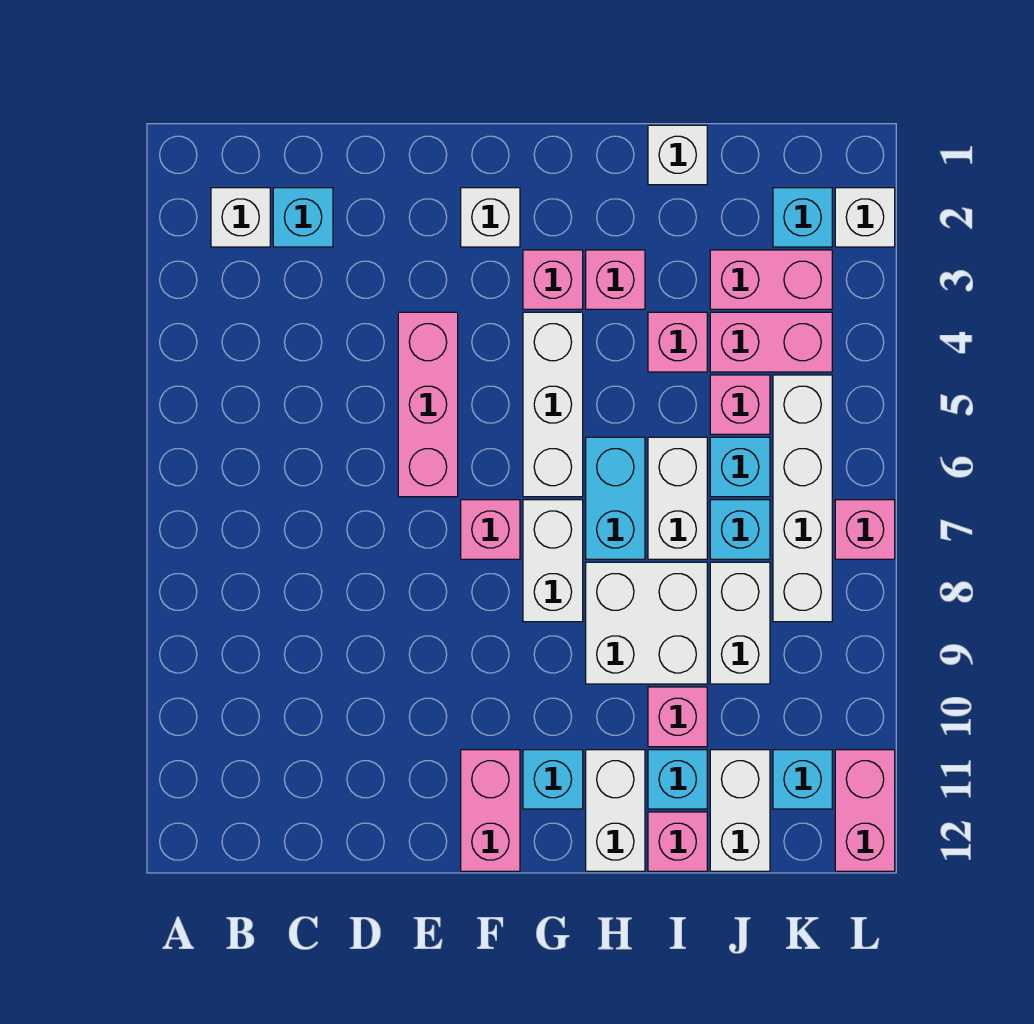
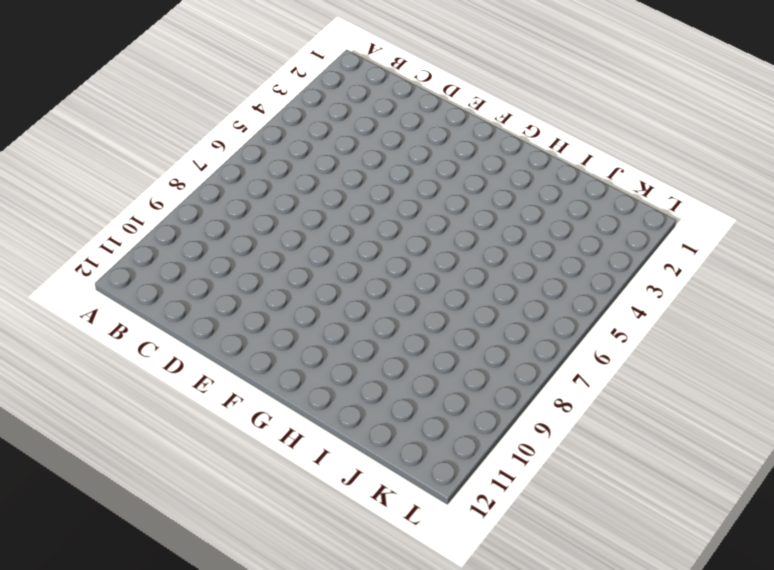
none -> white 1x1 brick [211,188,270,247]
none -> cyan 1x1 brick [273,188,333,247]
none -> pink 1x3 brick [398,312,458,497]
none -> white 1x1 brick [461,188,520,247]

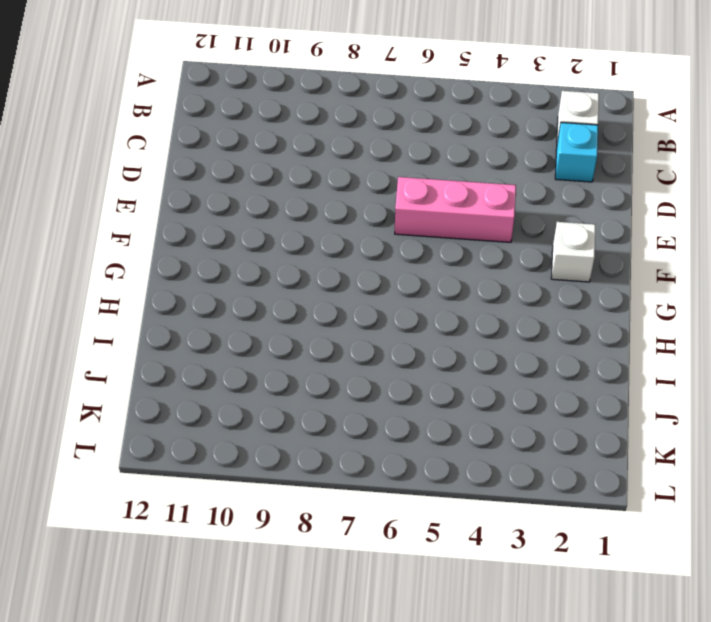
none -> pink 1x1 brick [461,500,520,559]
none -> pink 1x2 brick [461,750,520,871]
none -> pink 1x1 brick [523,250,583,309]
none -> white 1x3 brick [523,312,583,497]

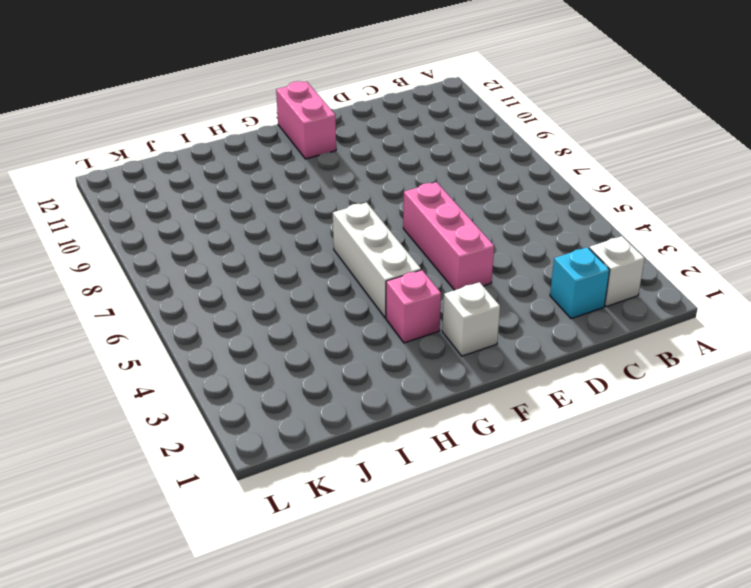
none -> pink 1x1 brick [461,500,520,559]
none -> white 1x2 brick [523,500,583,622]
none -> cyan 1x1 brick [523,750,583,809]
none -> pink 1x1 brick [586,250,645,309]

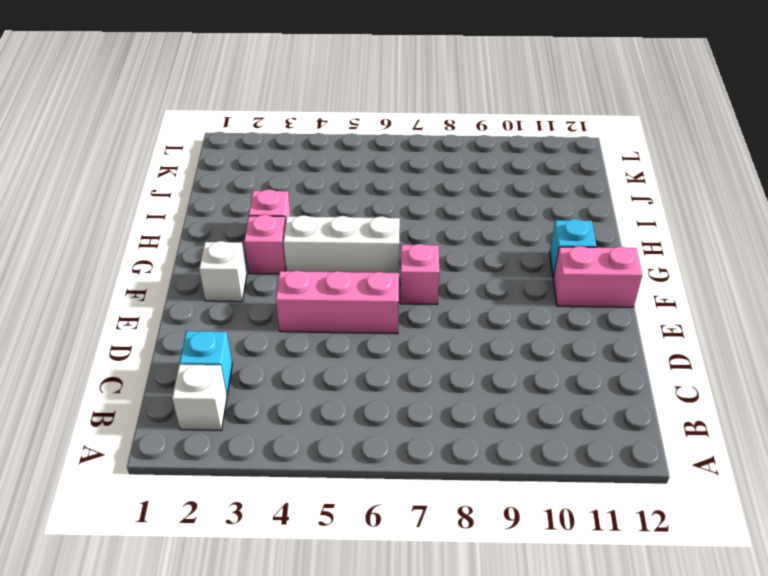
none -> white 1x2 brick [523,500,583,622]
none -> cyan 1x2 brick [586,437,645,559]
none -> white 2x2 brick [586,562,707,684]
none -> white 1x2 brick [586,750,645,871]

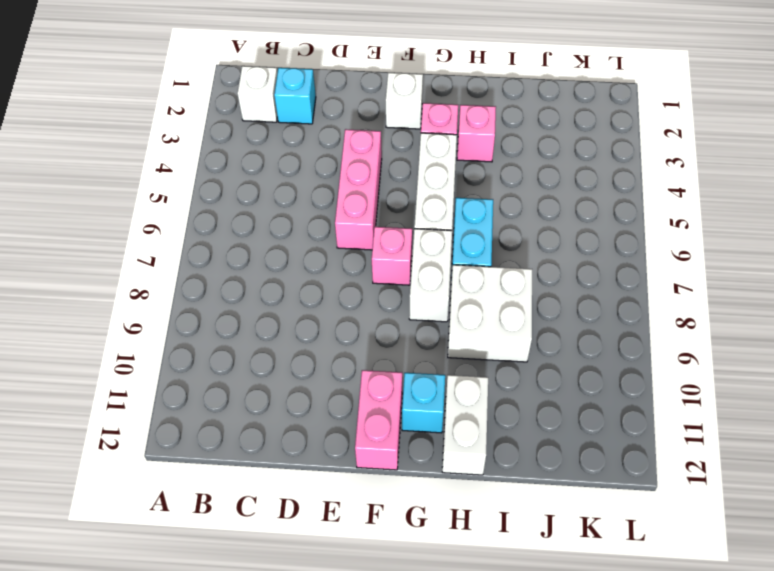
none -> white 1x1 brick [648,125,707,185]
none -> pink 1x1 brick [648,312,707,372]
none -> white 1x2 brick [648,437,707,559]
none -> pink 1x1 brick [648,687,707,747]

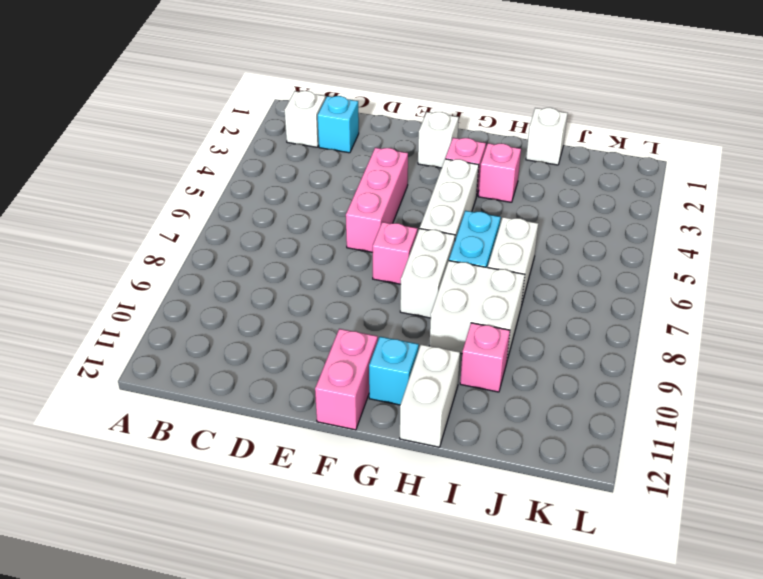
none -> pink 1x1 brick [648,312,707,372]
none -> cyan 1x1 brick [648,750,707,809]
none -> pink 1x1 brick [648,812,707,871]
none -> pink 1x2 brick [710,250,832,309]

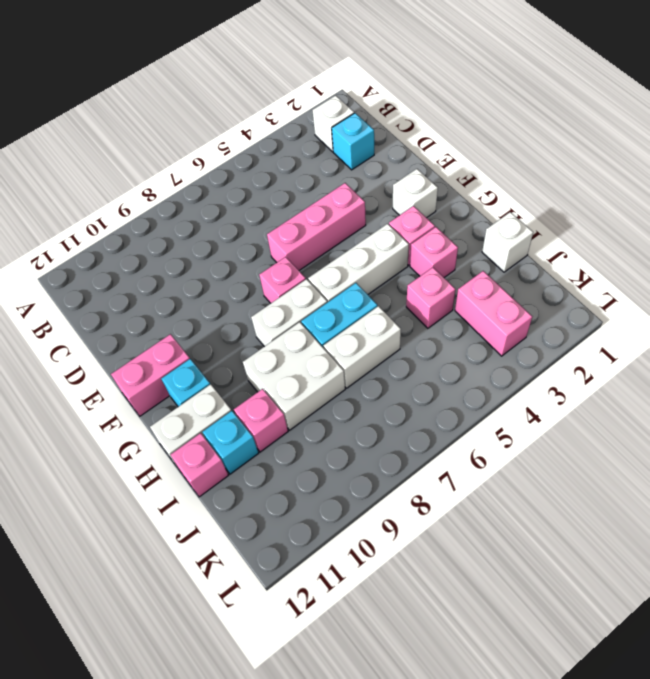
none -> pink 1x2 brick [710,312,832,372]
none -> pink 1x1 brick [710,375,770,434]
none -> cyan 1x1 brick [710,437,770,497]
none -> cyan 1x1 brick [710,500,770,559]

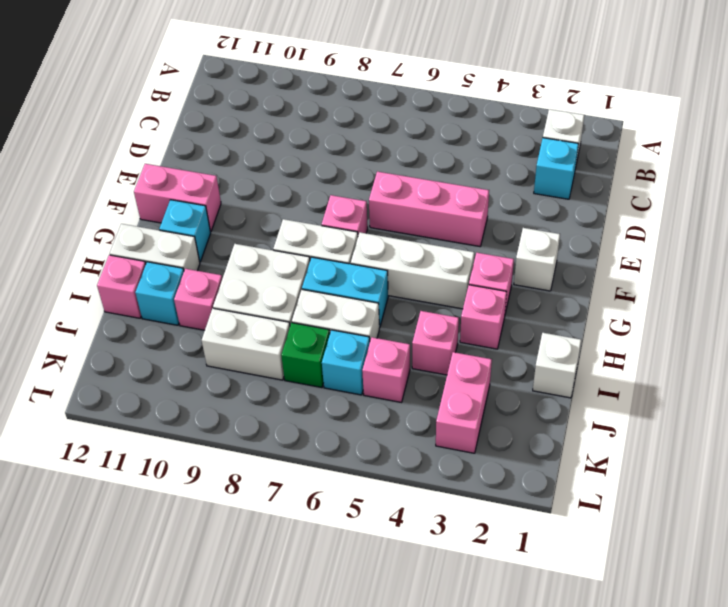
green 1x1 brick [281,323,330,388] -> cyan 1x1 brick [710,500,770,559]
none -> pink 1x2 brick [710,312,832,372]
none -> white 1x2 brick [710,750,770,871]
none -> cyan 1x1 brick [773,188,832,247]
none -> white 1x4 brick [773,375,832,622]

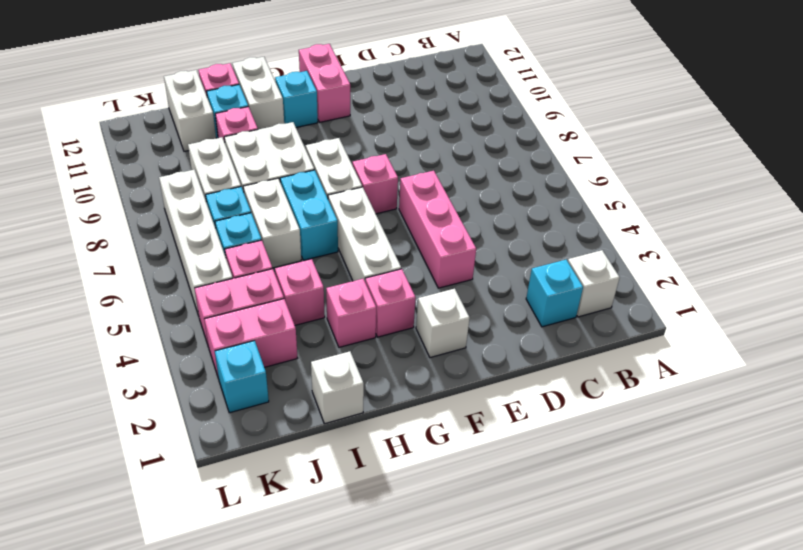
none -> cyan 1x1 brick [773,750,832,809]
none -> white 1x1 brick [835,188,895,247]
none -> pink 1x1 brick [835,500,895,559]
none -> pink 1x2 brick [835,750,895,871]

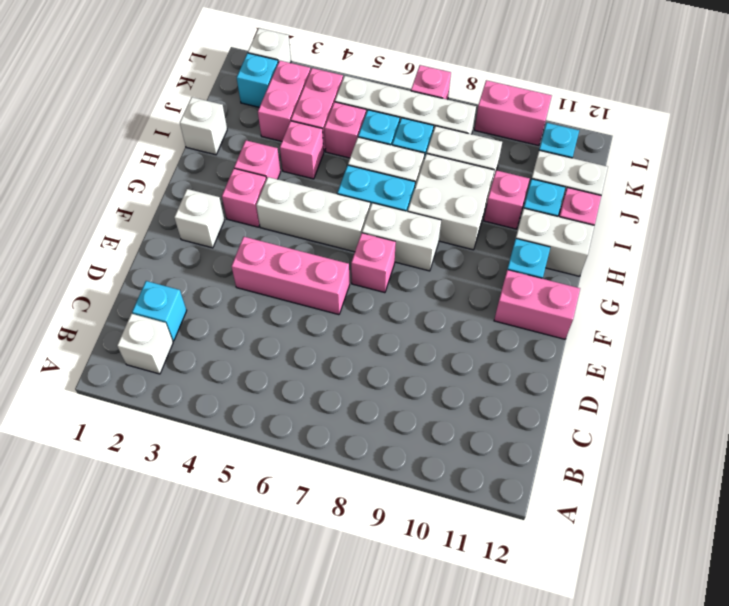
pink 1x2 brick [475,80,552,146] -> pink 1x2 brick moved to [835,750,895,871]

